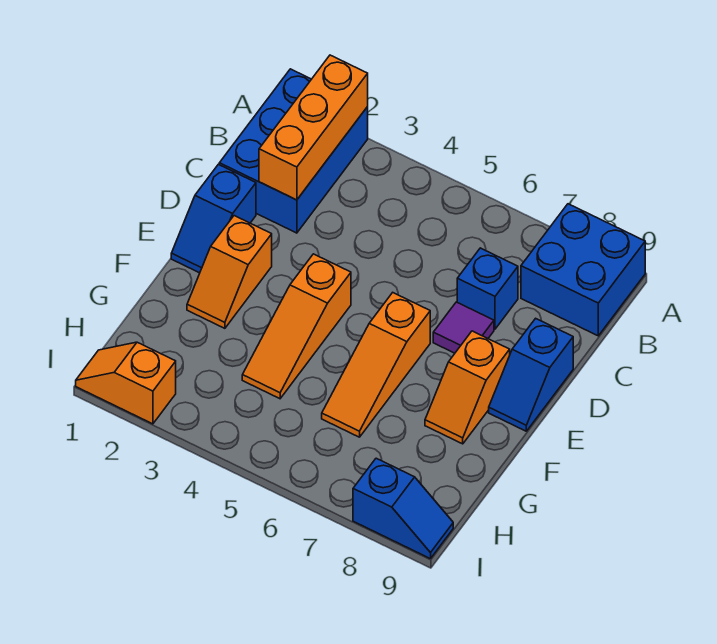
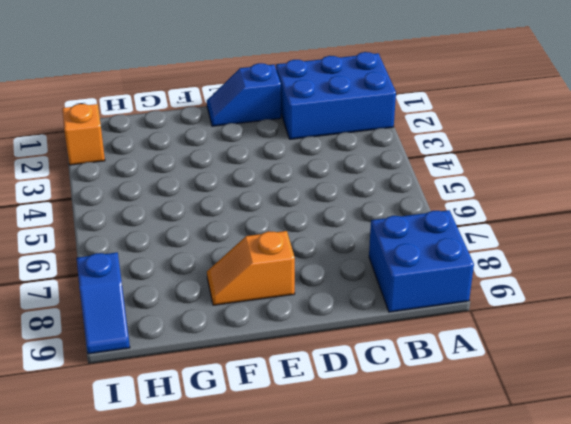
none -> blue 1x1 brick [457,248,518,329]
none -> purple 1x1 tile [433,302,494,353]
none -> blue 1x2 slope [489,318,573,431]

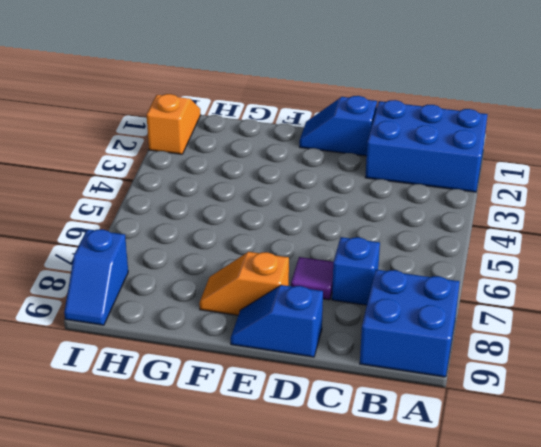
none -> orange 1x2 slope [187,216,272,328]
none -> orange 1x3 slope [242,254,351,399]
none -> orange 1x3 slope [322,293,430,437]

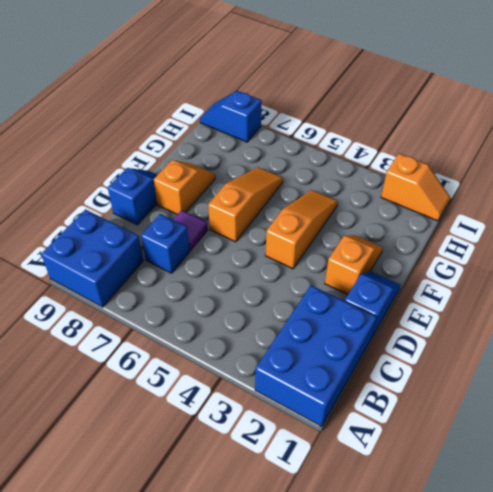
none -> orange 1x3 brick [259,55,368,200]

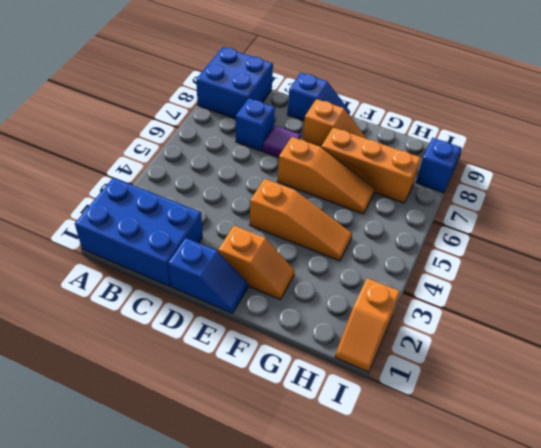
orange 1x3 brick [321,127,421,203] -> orange 1x3 brick moved to [259,55,368,200]

